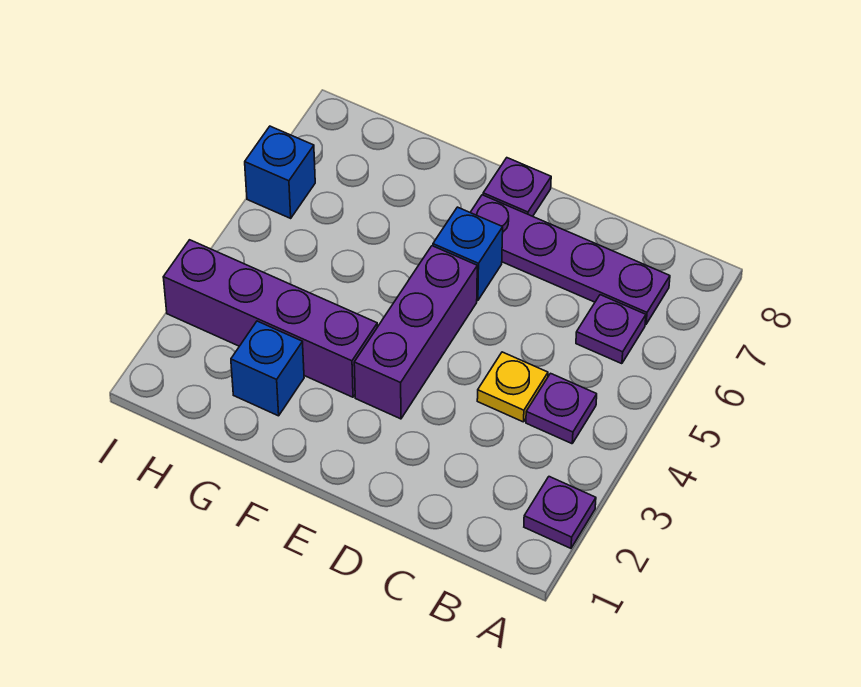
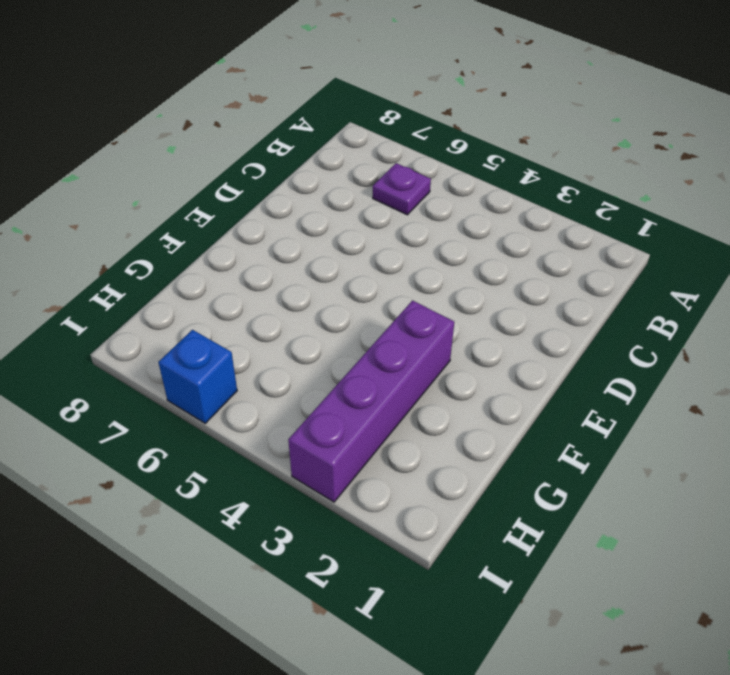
none -> purple 1x1 plate [524,477,596,548]
none -> purple 1x1 plate [526,373,597,444]

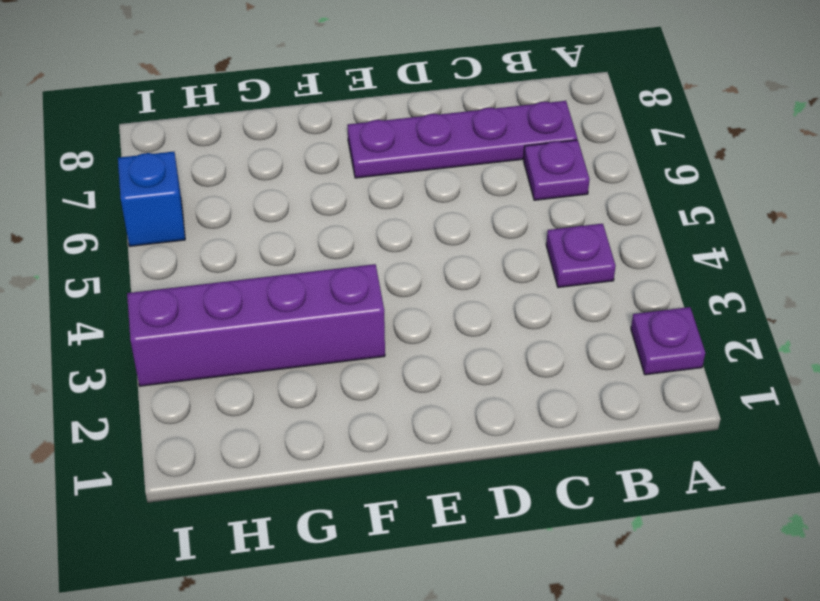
none -> yellow 1x1 plate [477,352,548,422]
none -> purple 1x3 brick [354,246,477,419]

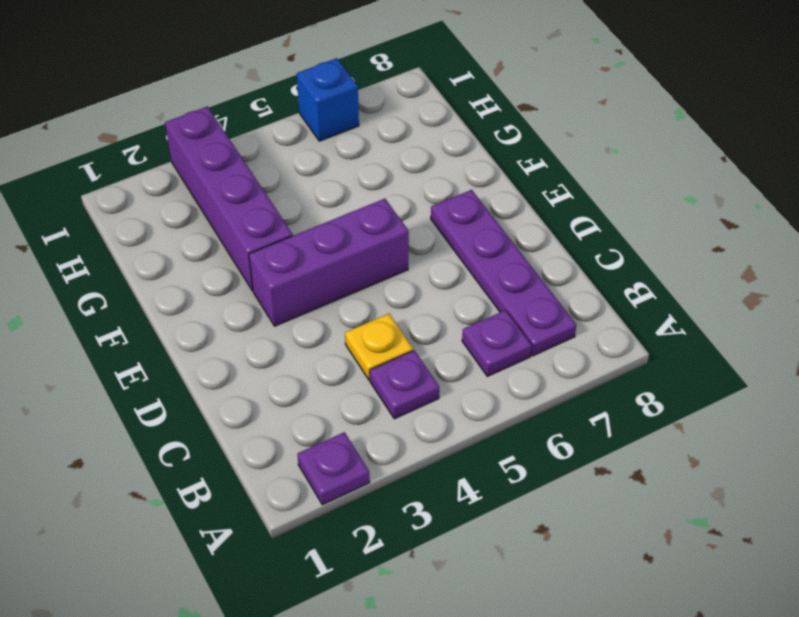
none -> blue 1x1 brick [433,207,503,301]
none -> purple 1x1 plate [483,158,551,216]

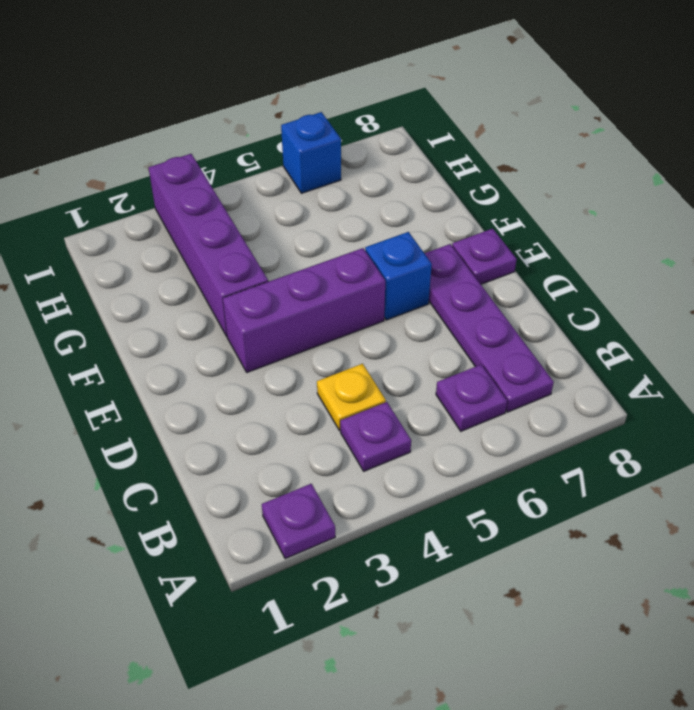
none -> blue 1x1 brick [231,321,304,416]

